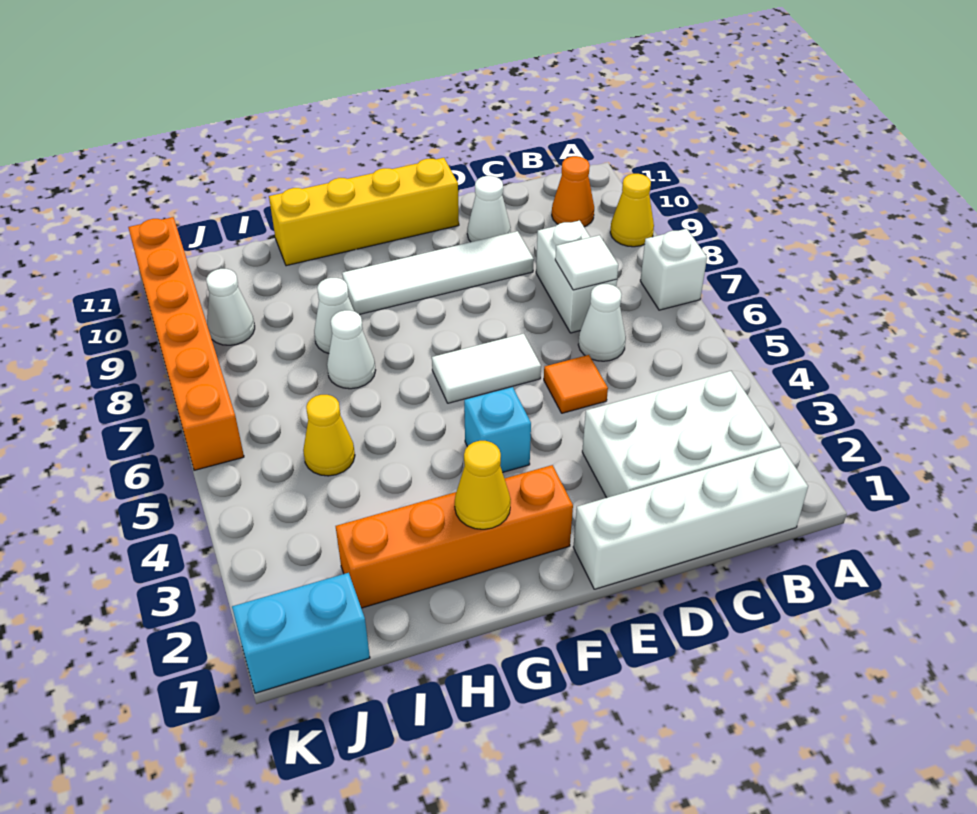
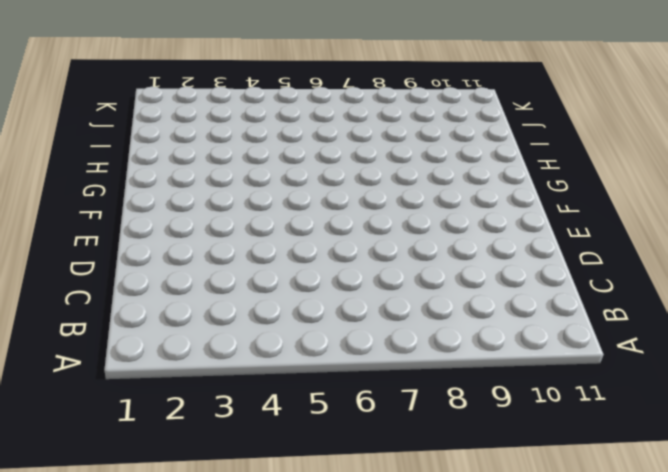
none -> white 1x1 brick [640,229,707,310]
none -> yellow 1x1 cone [610,174,654,247]
none -> white 1x4 brick [573,447,808,589]

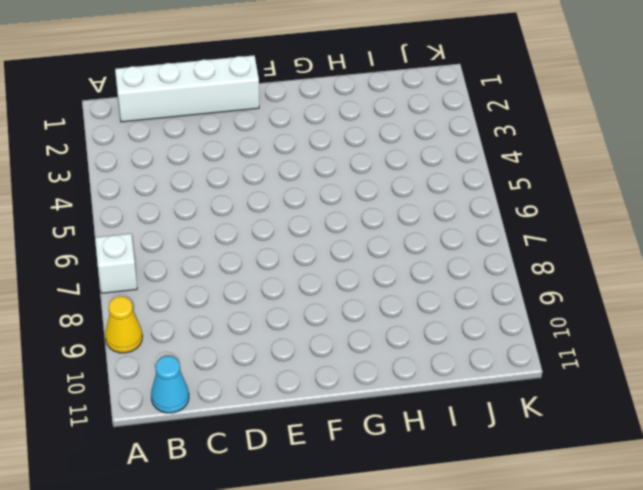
cyan 1x1 cone [151,356,189,413] -> none
none -> white 2x3 brick [582,371,781,498]
none -> orange 1x1 cone [552,156,594,227]
none -> white 1x1 cone [578,284,626,361]

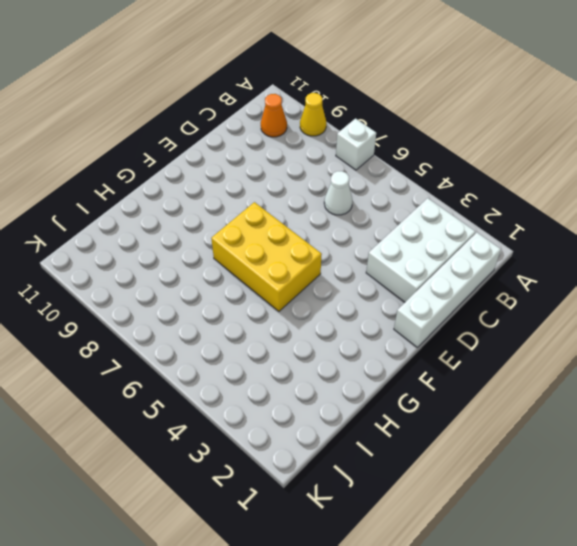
yellow 2x3 brick [211,202,322,311] -> white 1x2 tile [432,334,541,403]
none -> white 1x2 brick [536,220,617,333]
none -> orange 1x1 tile [544,355,608,413]
none -> white 1x4 tile [342,231,534,315]

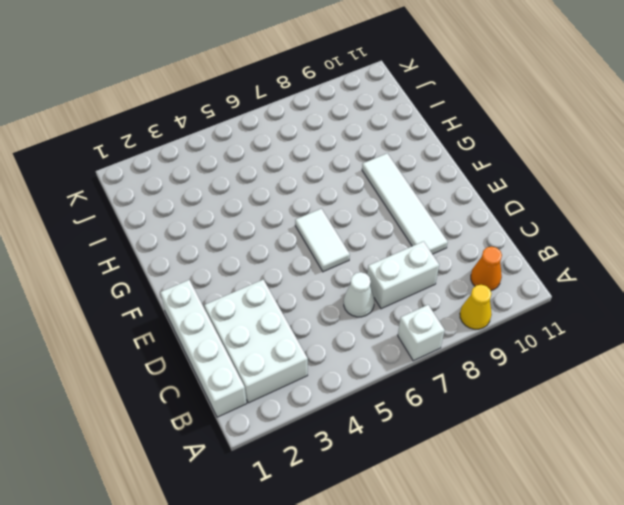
none -> orange 1x1 tile [544,355,608,413]
none -> white 1x1 cone [467,176,511,242]
none -> yellow 1x4 brick [269,158,459,266]

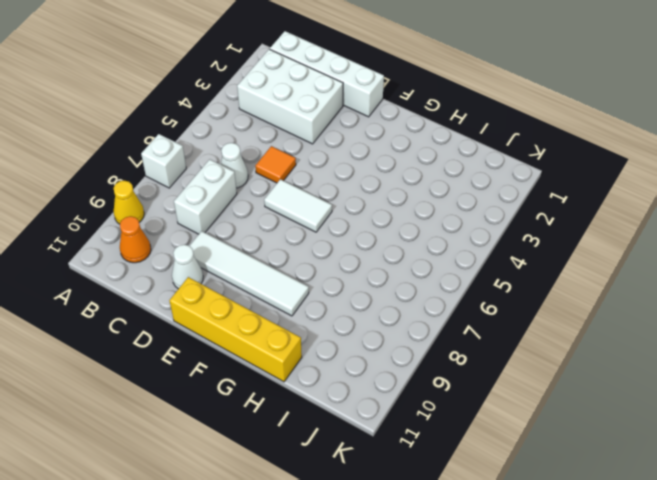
none -> orange 1x4 brick [336,465,573,608]
none -> cyan 1x1 brick [464,387,531,473]
none -> white 1x1 cone [327,310,376,389]

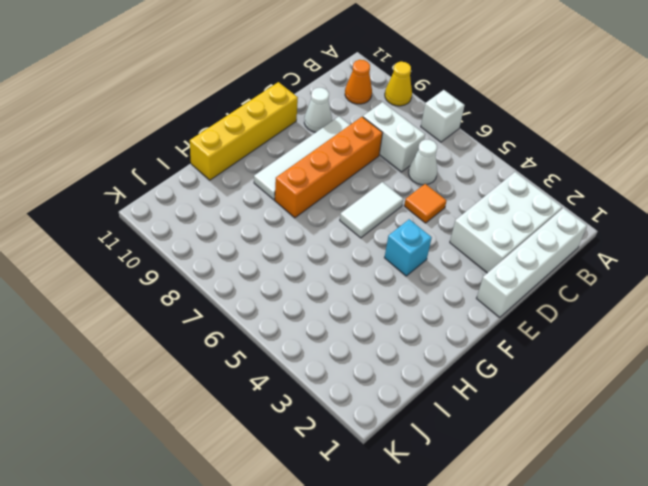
orange 1x4 brick [275,117,383,218] -> orange 1x4 brick moved to [336,465,573,608]
none -> white 1x1 cone [327,310,376,389]
none -> white 1x1 cone [314,278,354,353]
none -> yellow 1x1 cone [303,395,355,476]

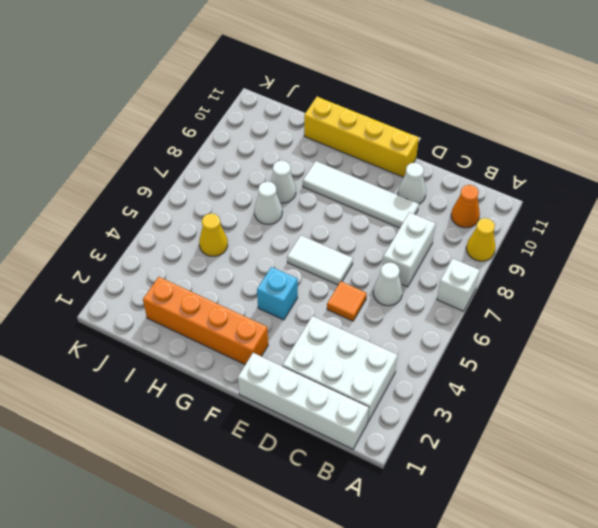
none -> cyan 1x2 brick [232,573,370,693]
none -> white 1x1 cone [206,269,255,345]
none -> orange 1x6 brick [128,217,244,470]

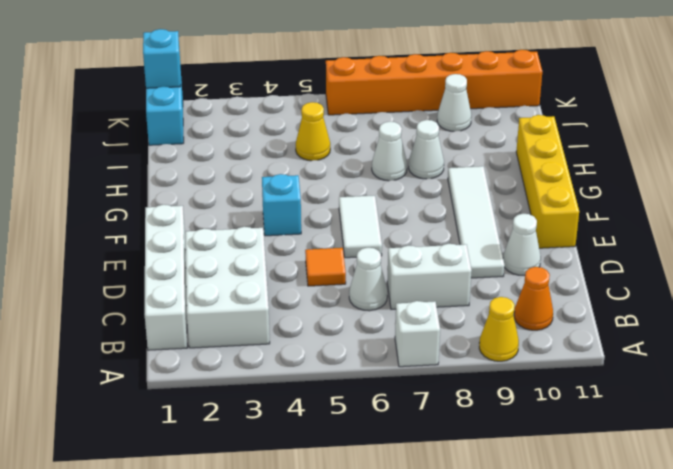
cyan 1x1 brick [143,29,181,88] -> none
none -> orange 1x4 brick [336,465,573,608]
none -> white 1x1 tile [555,235,618,290]
none -> yellow 1x1 cone [455,441,511,529]

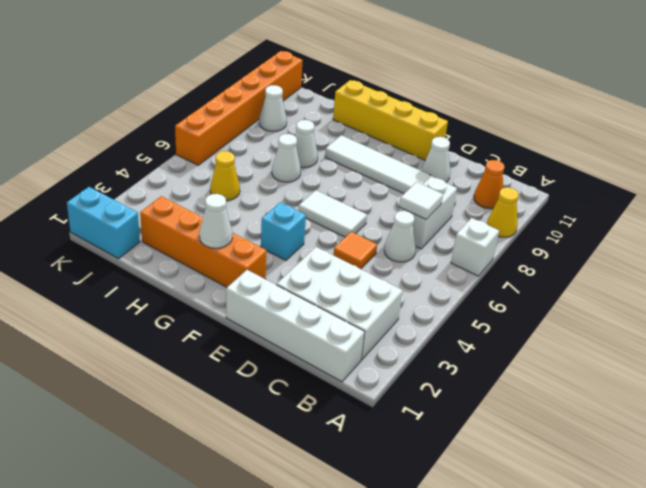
white 1x1 cone [199,194,232,248] -> yellow 1x1 cone [455,441,511,529]

